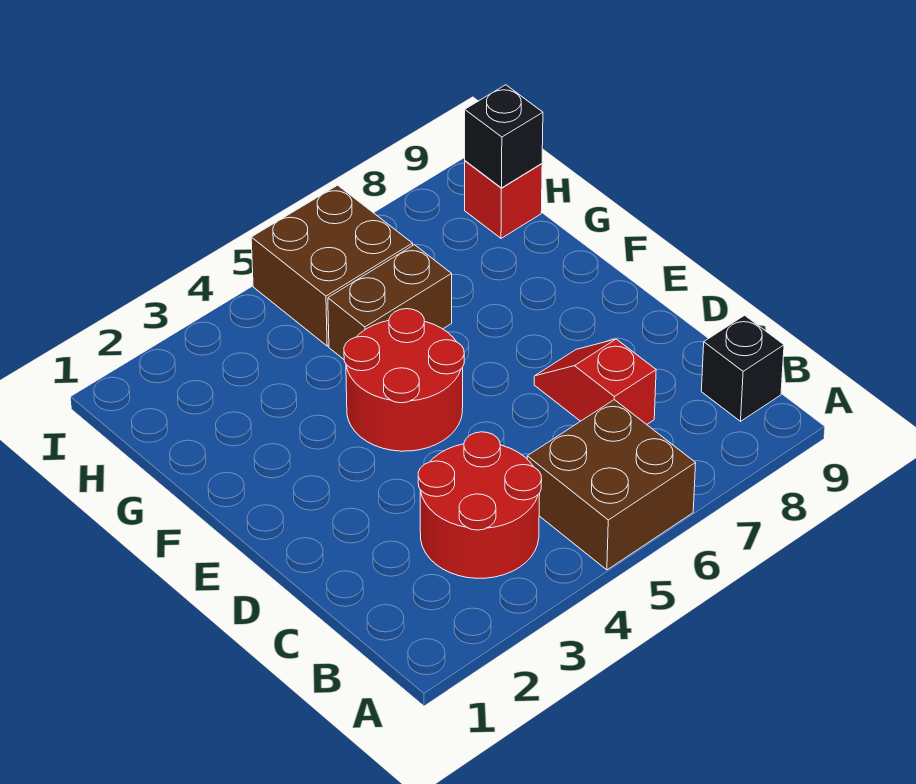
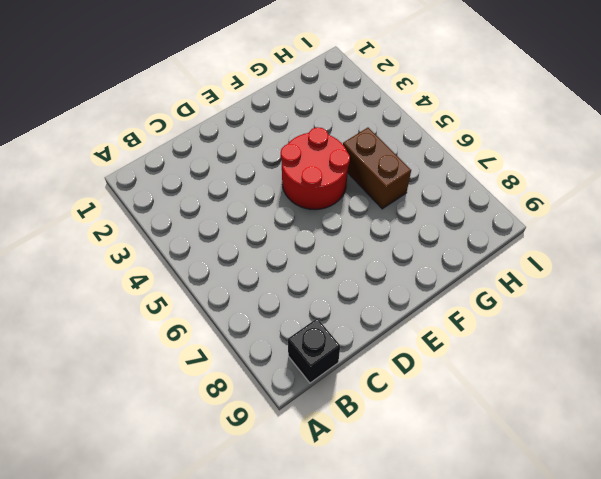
none -> brown 2x2 brick [527,400,696,570]
none -> red 2x2 round brick [418,432,542,578]

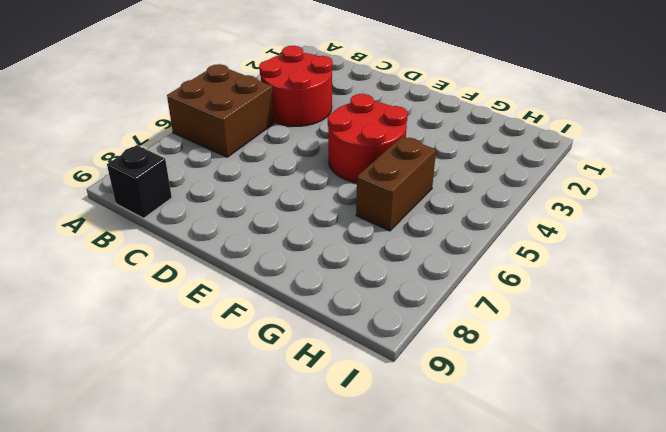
none -> red 1x2 slope [534,339,656,424]
none -> brown 2x2 brick [251,185,413,346]

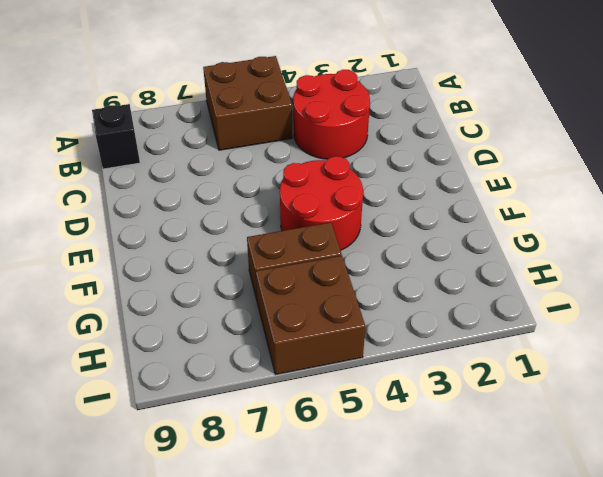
none -> red 1x2 slope [534,339,656,424]
none -> red 1x1 brick [465,161,542,238]

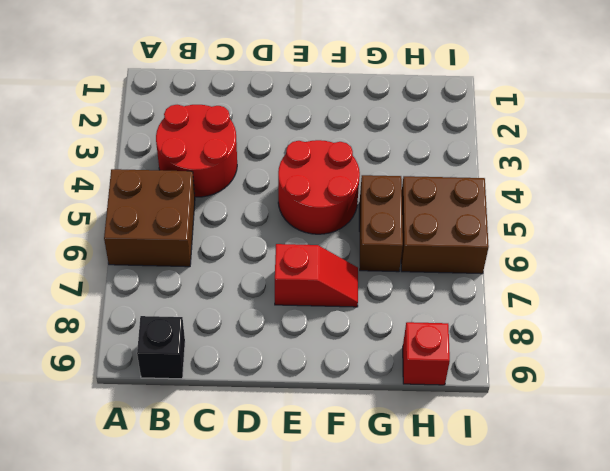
red 1x2 slope [275,244,358,307] -> red 1x2 slope moved to [534,339,656,424]
none -> black 1x1 brick [465,85,543,188]

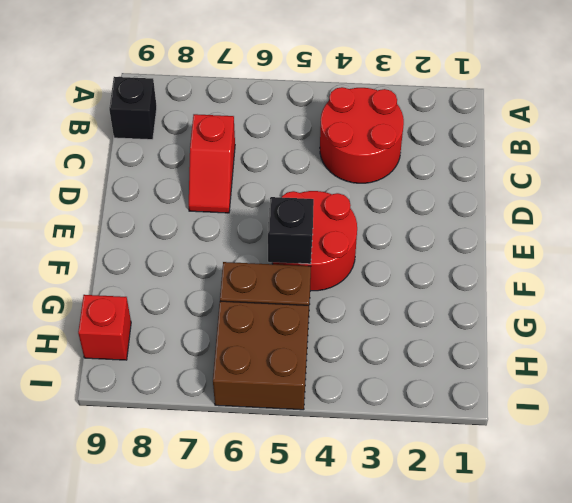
black 1x1 brick [268,197,314,264] -> black 1x1 brick moved to [465,85,543,188]
none -> brown 2x2 brick [527,400,696,570]

